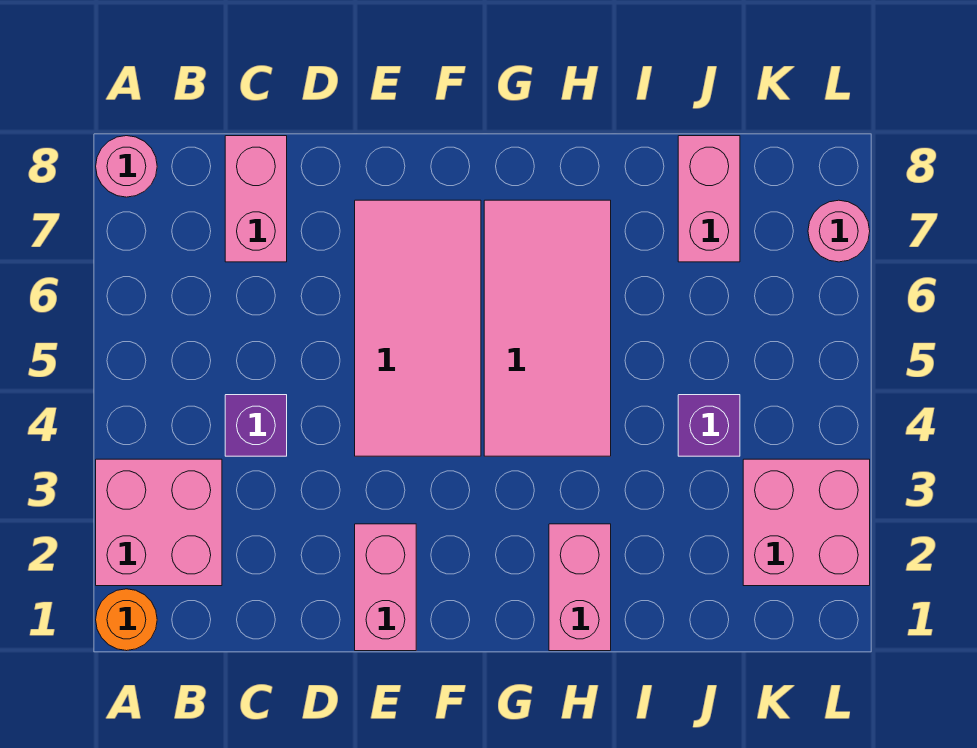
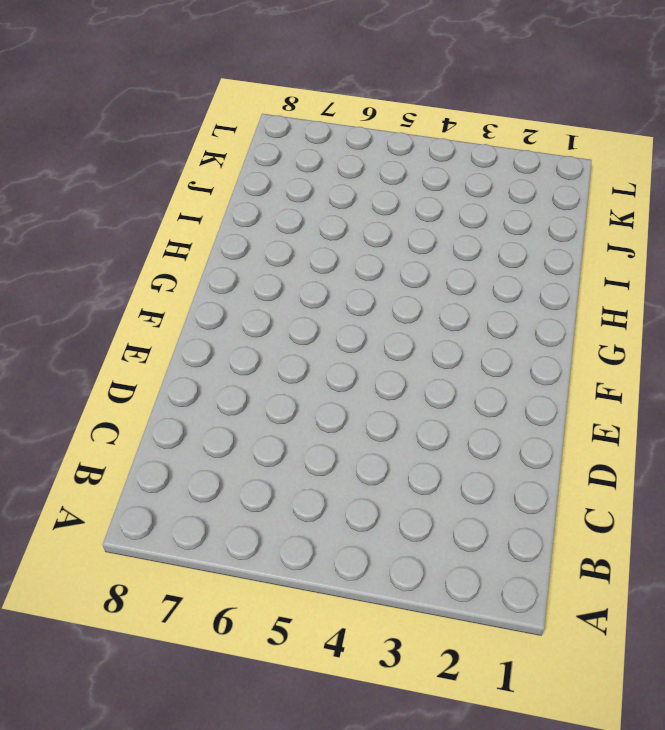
none -> orange 1x1 round brick [96,589,157,651]
none -> pink 2x2 brick [96,459,222,586]
none -> pink 1x1 round brick [96,136,157,197]

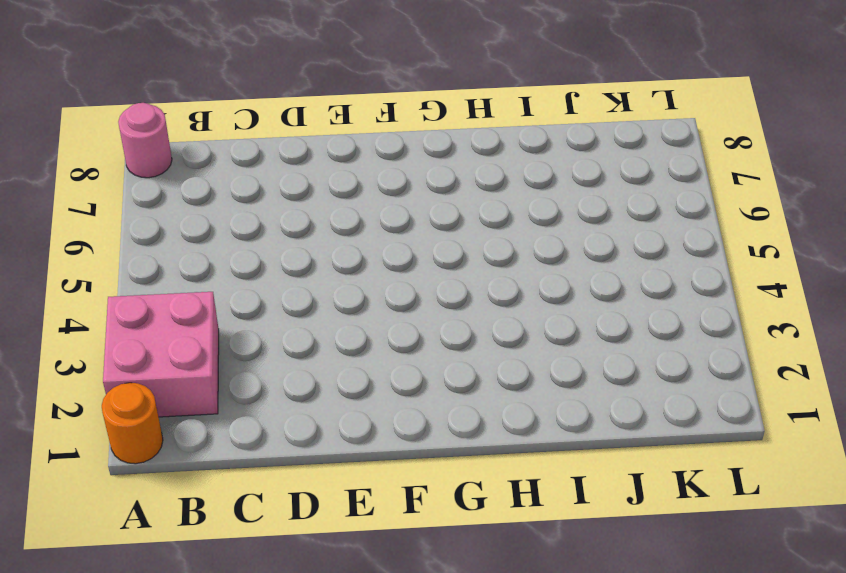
none -> purple 1x1 brick [225,395,287,456]
none -> pink 1x2 brick [225,136,287,262]
none -> pink 1x2 brick [355,524,416,651]

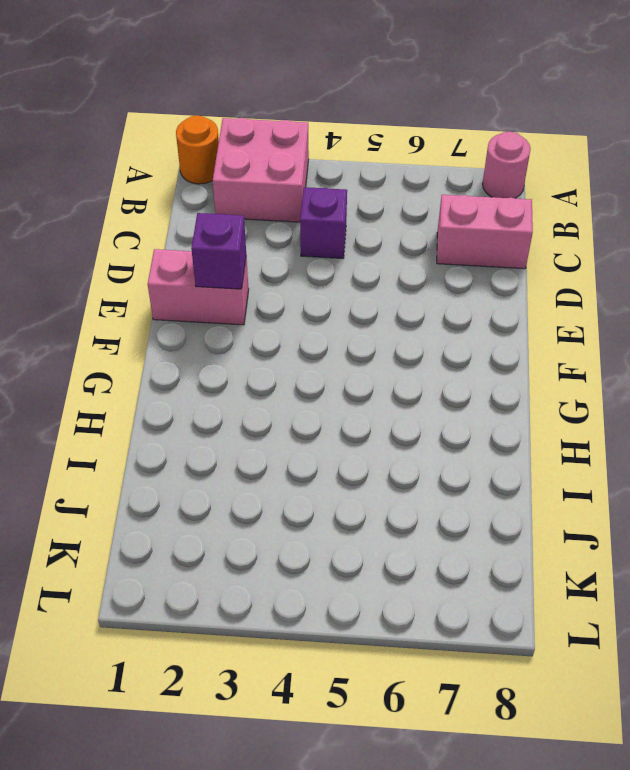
purple 1x1 brick [191,213,246,289] -> purple 1x1 brick moved to [678,395,740,456]
none -> pink 2x4 tile [355,200,481,456]
none -> pink 2x4 tile [484,200,611,456]
none -> pink 1x2 brick [549,524,611,651]

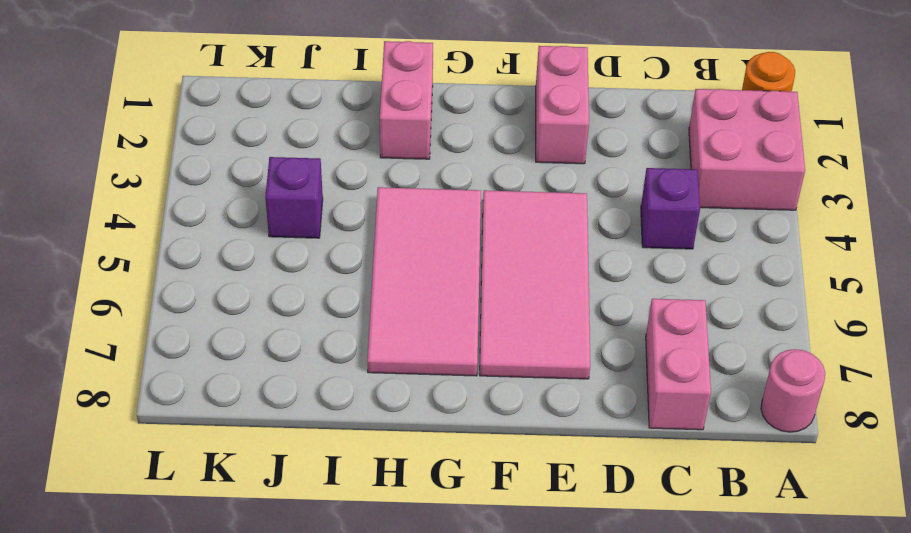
none -> pink 1x2 brick [678,136,740,262]
none -> pink 2x2 brick [743,459,870,586]
none -> pink 1x1 round brick [808,200,870,262]

